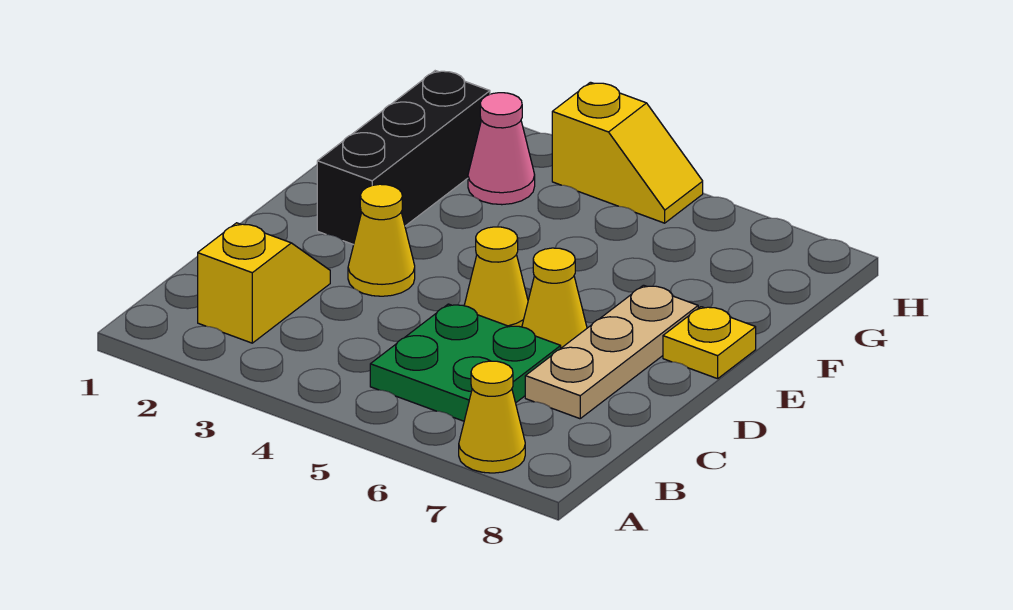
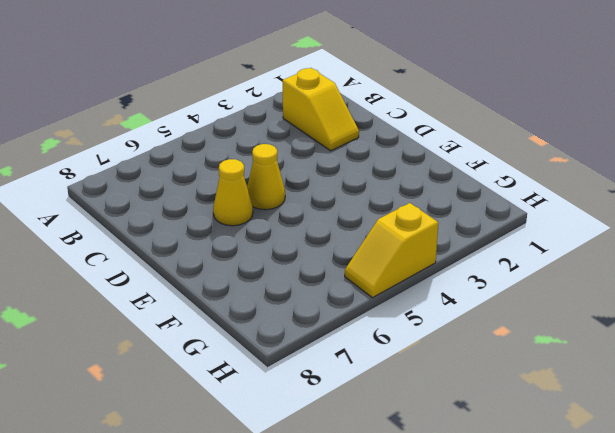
none -> yellow 1x1 cone [459,361,525,473]
none -> green 2x2 plate [370,304,561,421]

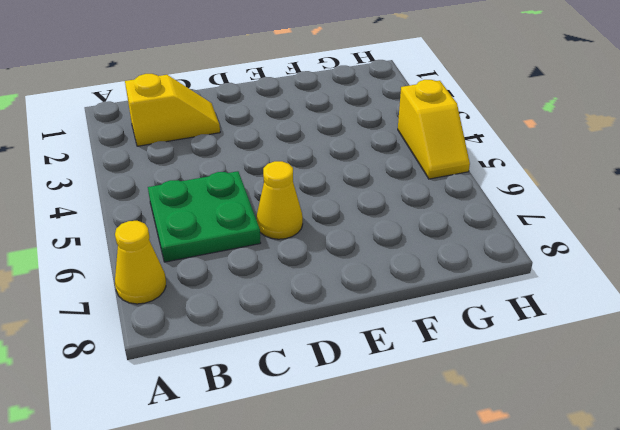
none -> tan 1x3 plate [525,285,698,419]
none -> yellow 1x1 cone [348,184,415,296]

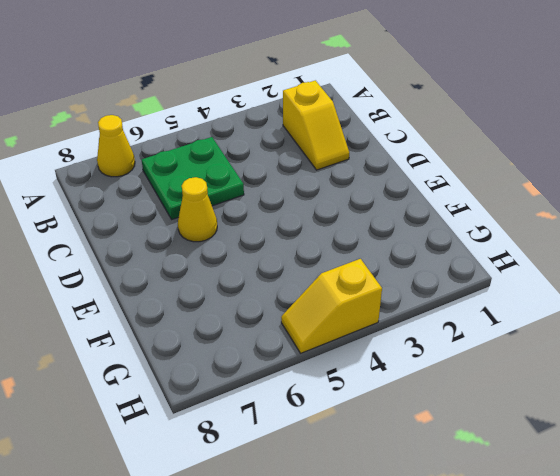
none -> tan 1x3 plate [525,285,698,419]
none -> yellow 1x1 cone [348,184,415,296]

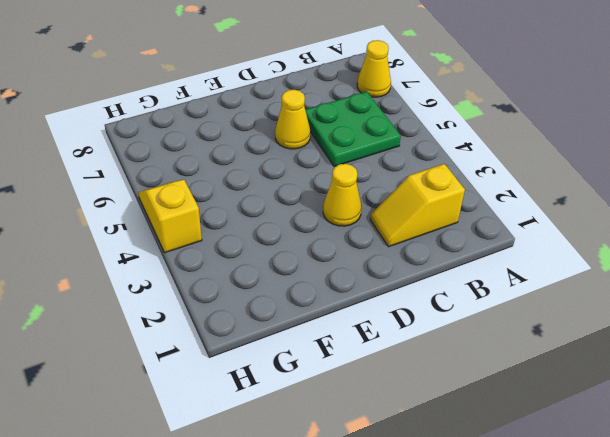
none -> tan 1x3 plate [525,285,698,419]
none -> yellow 1x1 cone [464,227,528,327]

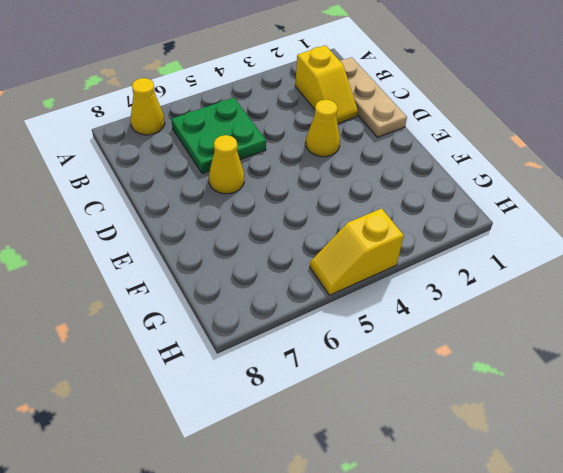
tan 1x3 plate [340,57,407,137] -> tan 1x3 plate moved to [525,285,698,419]
none -> yellow 1x1 cone [464,227,528,327]
none -> black 1x3 brick [317,71,490,245]

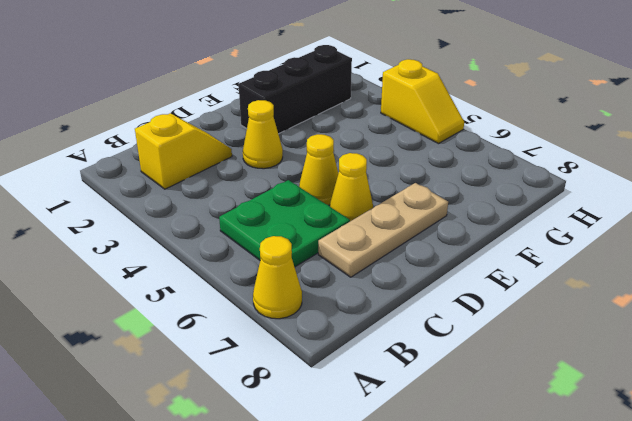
none -> yellow 1x1 plate [663,307,756,379]
none -> pink 1x1 cone [468,93,535,205]

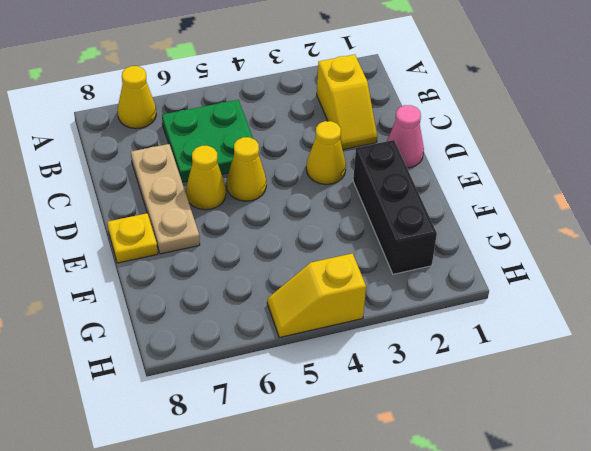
pink 1x1 cone [387,105,424,168] -> pink 1x1 cone moved to [468,93,535,205]

